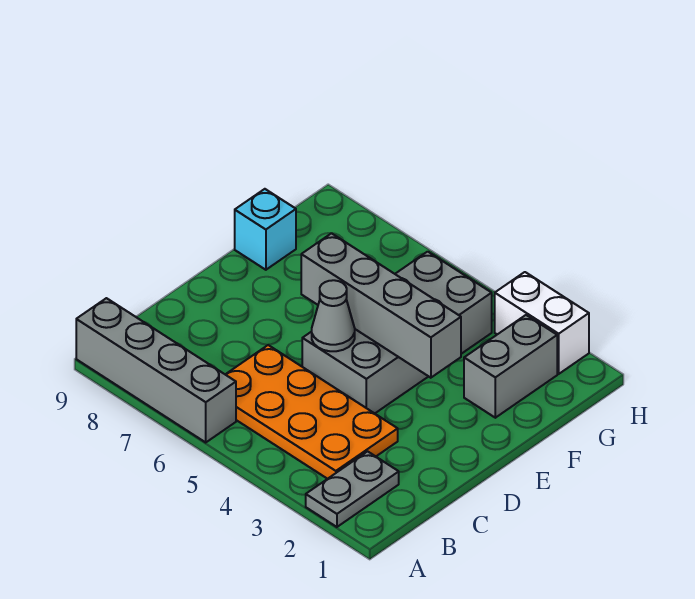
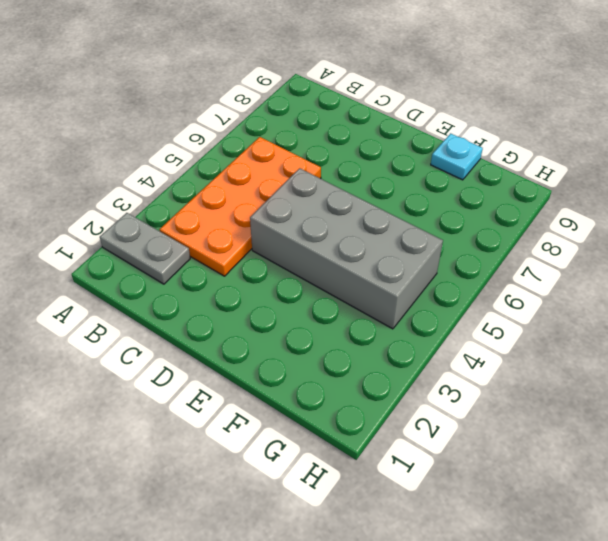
cyan 1x1 plate [431,133,483,180] -> cyan 1x1 brick [235,189,296,270]
none -> grey 1x4 brick [76,298,236,442]
none -> grey 1x2 brick [464,315,557,418]

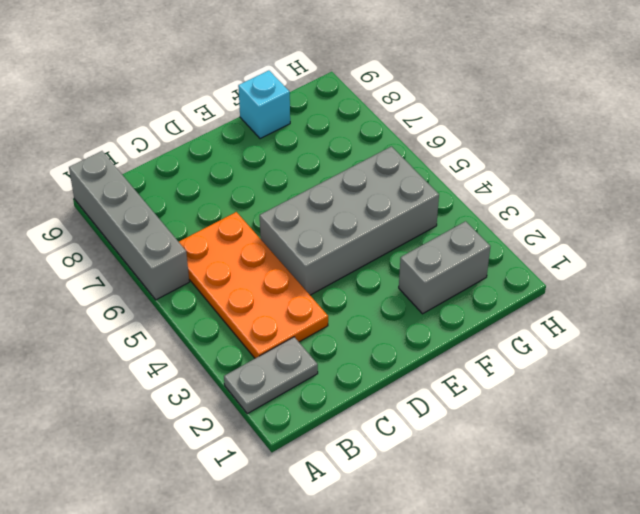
none -> white 1x2 brick [495,272,589,374]
none -> grey 1x1 cone [312,280,355,351]

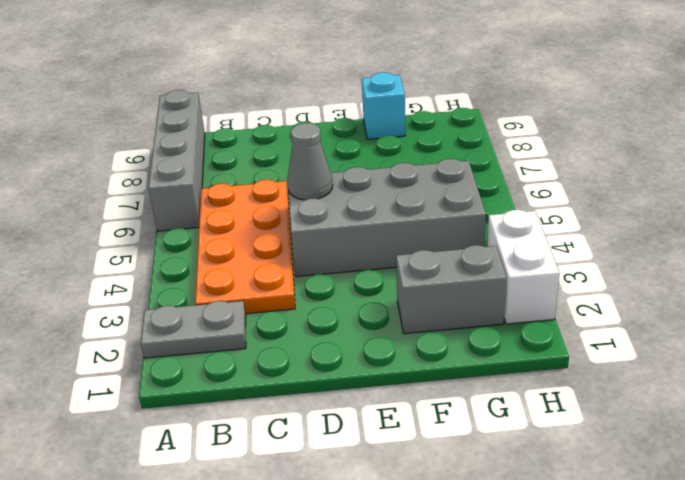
none -> grey 1x4 brick [301,233,461,378]

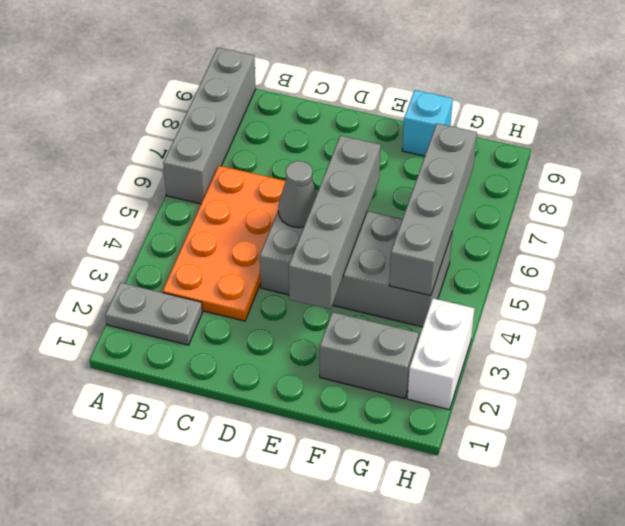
grey 1x4 brick [389,123,477,296] -> none

